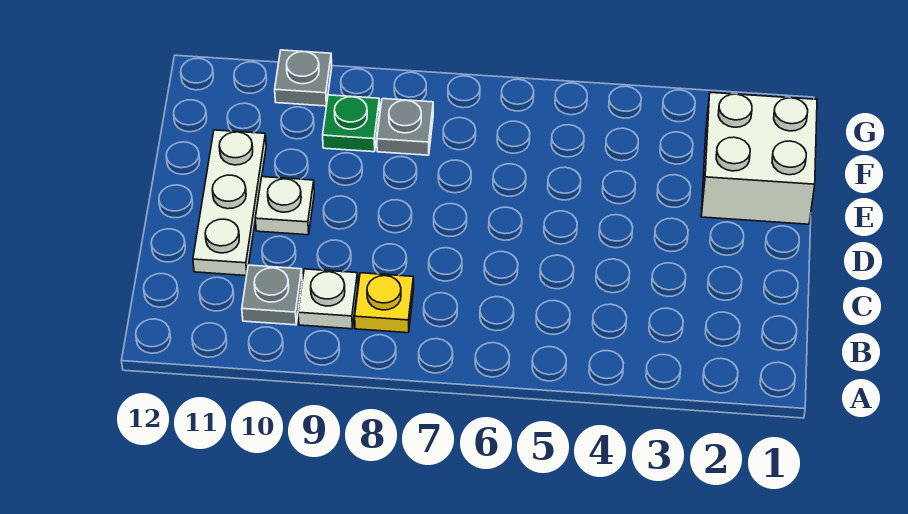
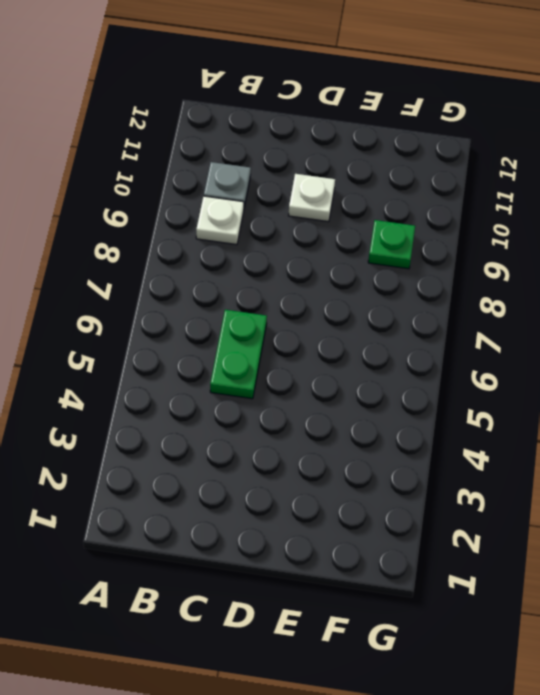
green 1x2 plate [210,310,267,399] -> none
none -> yellow 1x1 plate [355,273,414,333]
none -> white 1x3 plate [193,130,266,276]

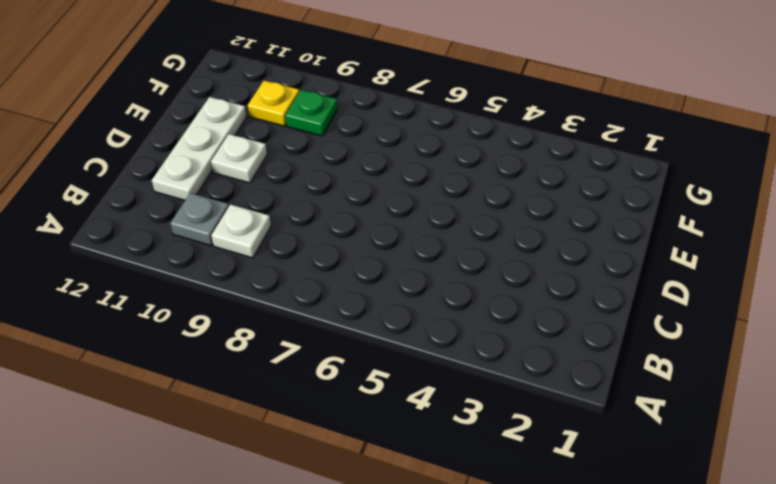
yellow 1x1 plate [248,81,299,126] -> yellow 1x1 plate moved to [355,273,414,333]
none -> white 2x2 brick [701,92,817,224]
none -> grey 1x1 plate [377,99,433,155]

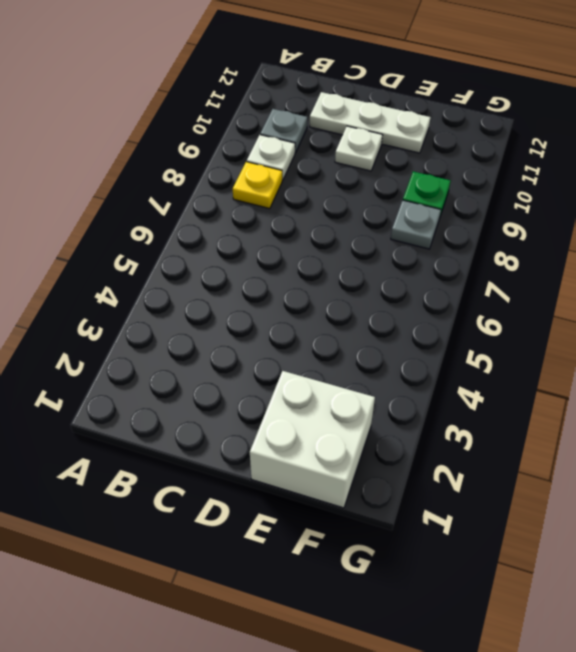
none -> grey 1x1 plate [275,50,332,106]

